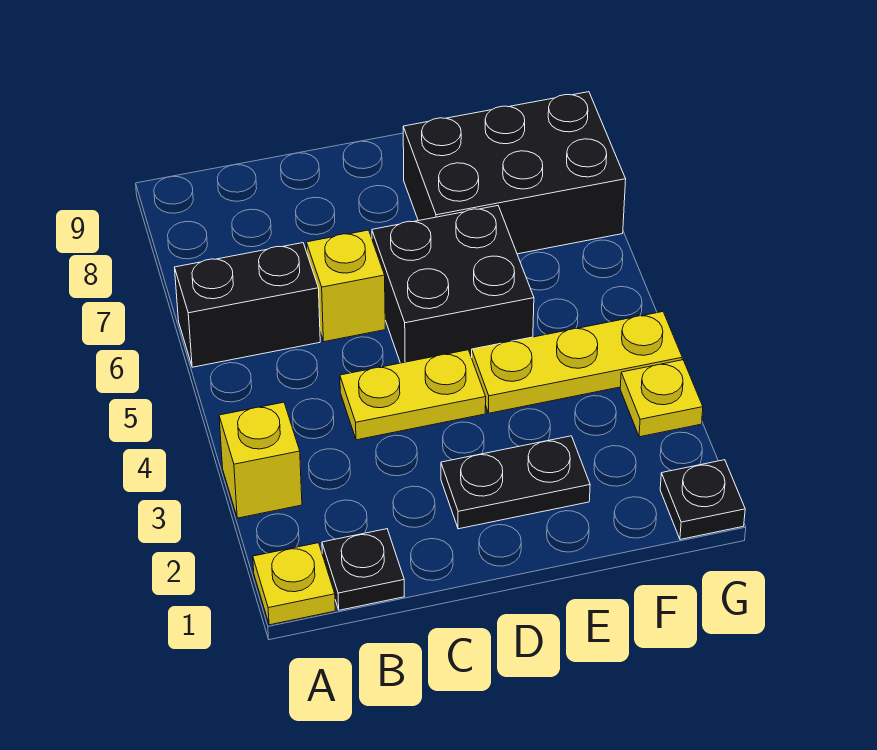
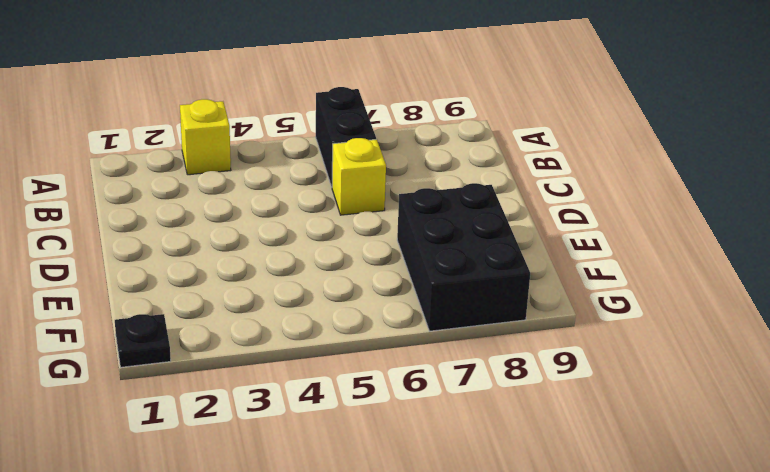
none -> yellow 1x1 plate [253,543,335,625]
none -> black 1x1 plate [322,529,405,610]
none -> yellow 1x2 plate [340,350,486,440]

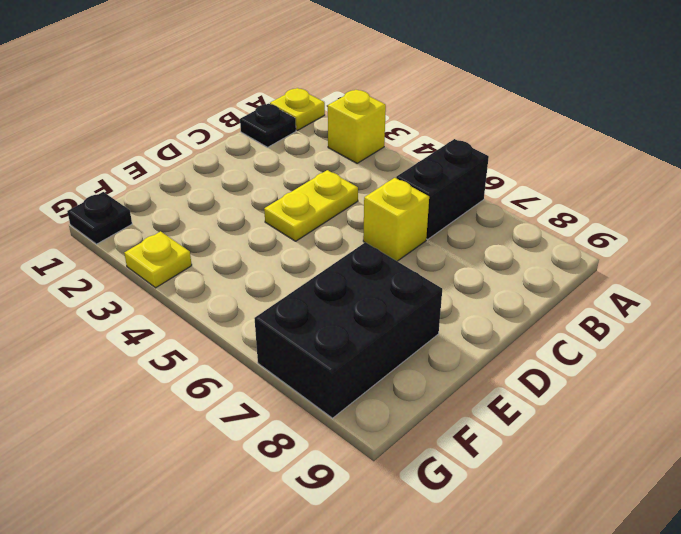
none -> black 1x2 plate [441,436,590,529]
none -> black 2x2 brick [372,206,534,363]
none -> yellow 1x3 plate [472,312,682,413]

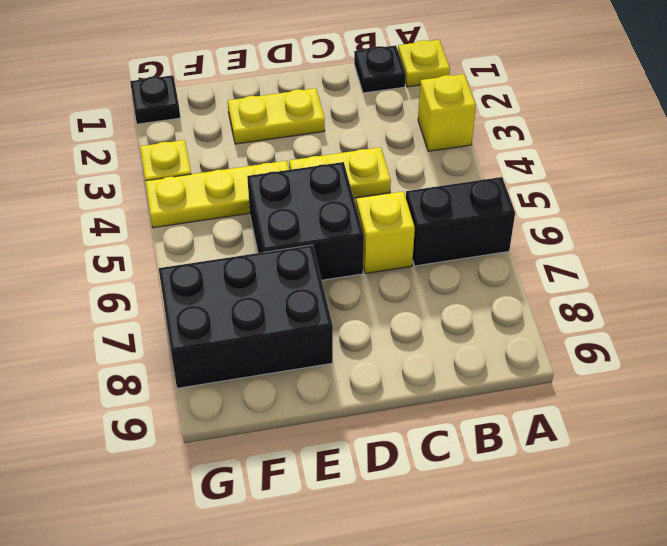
yellow 1x2 plate [228,88,325,144] -> black 1x2 plate [441,436,590,529]

